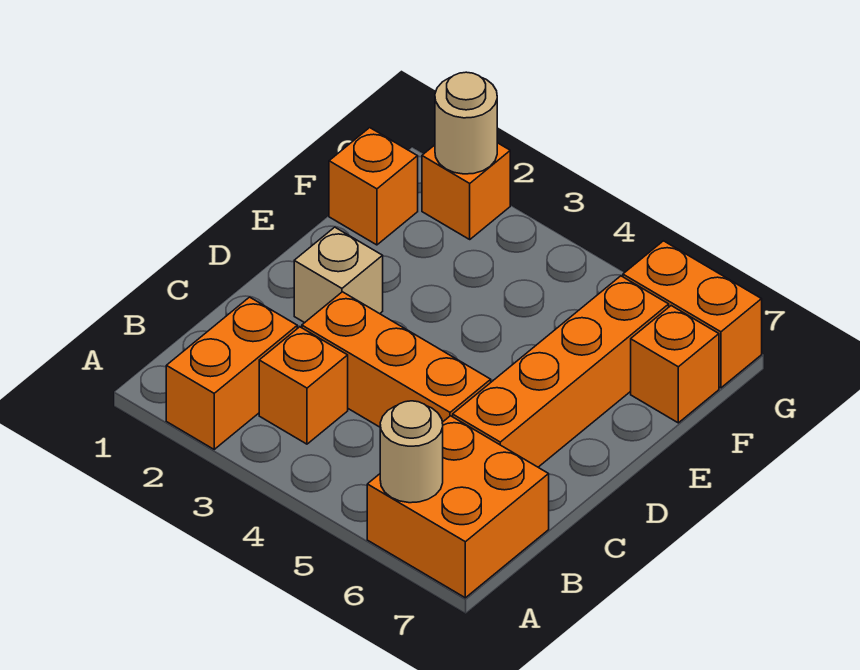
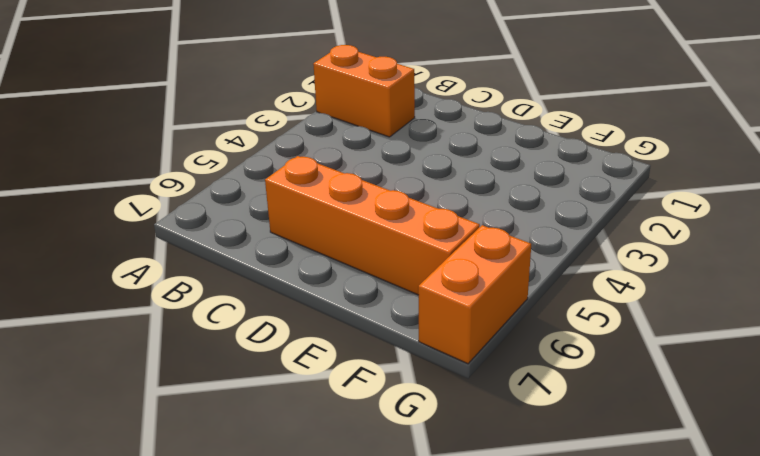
none -> orange 2x2 brick [367,416,549,598]
none -> orange 1x1 brick [259,327,348,444]
none -> orange 1x3 brick [302,292,491,427]

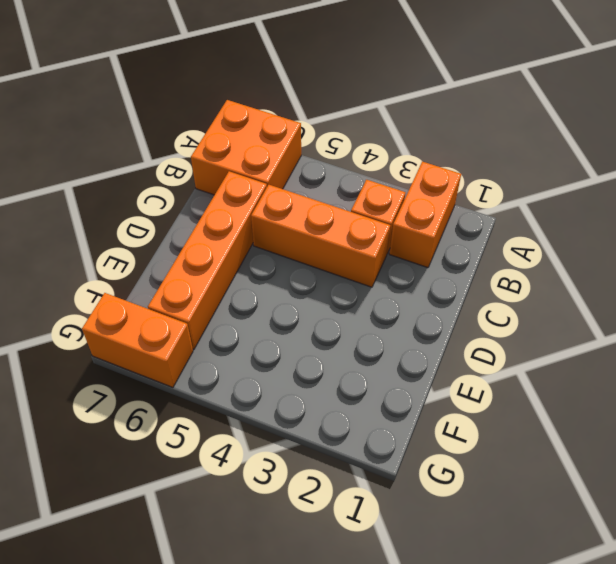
none -> tan 1x1 brick [294,227,383,323]
none -> orange 1x1 brick [329,128,418,245]
none -> orange 1x1 brick [631,306,719,423]

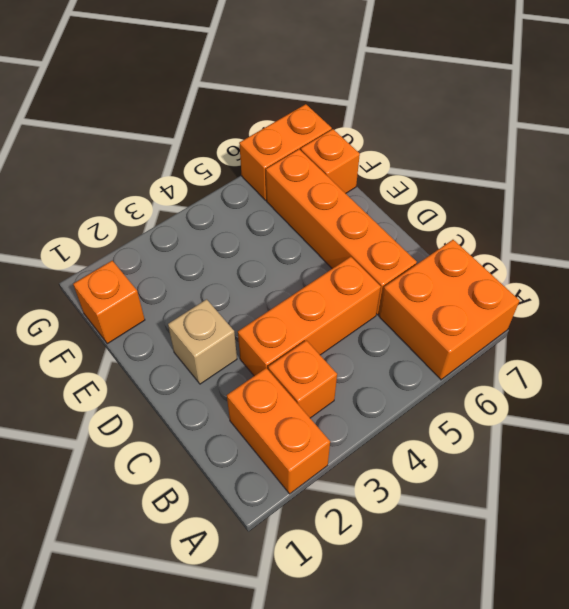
none -> orange 1x1 brick [422,143,510,239]
none -> tan 1x1 round brick [380,401,443,503]
none -> tan 1x1 round brick [435,72,497,174]

